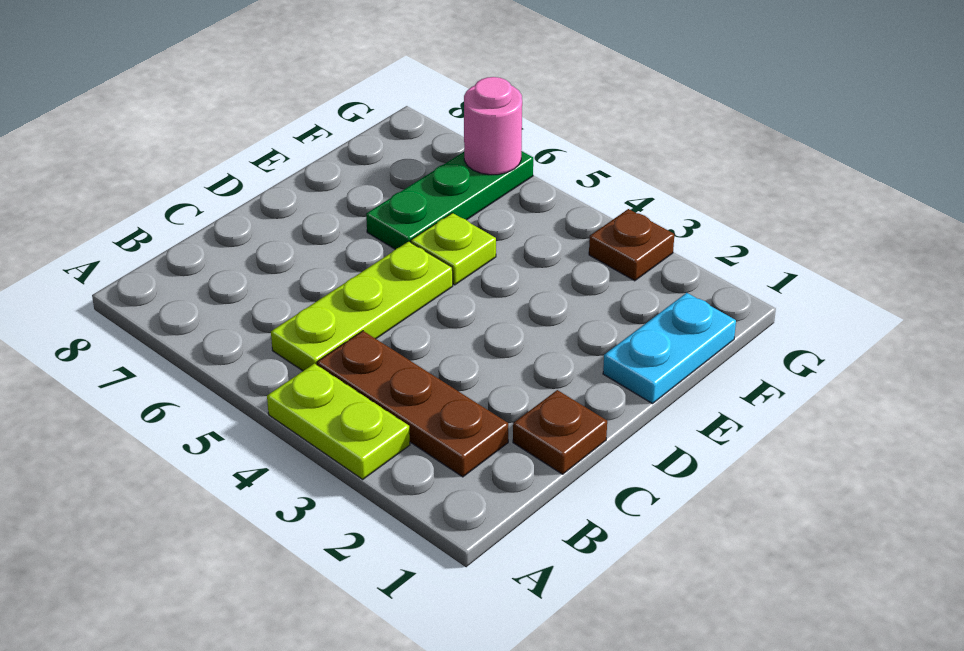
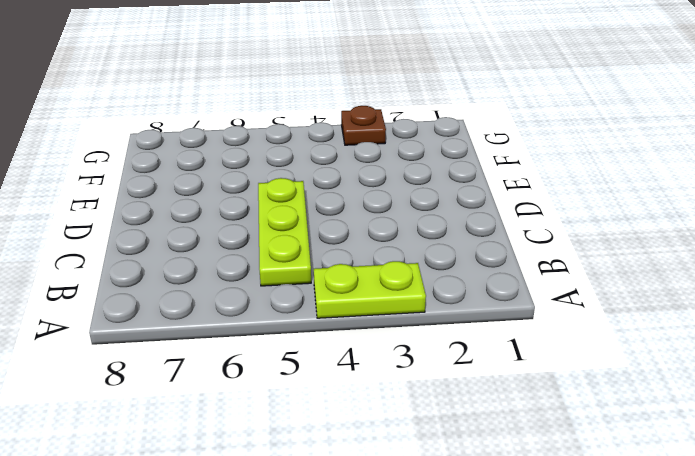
none -> brown 1x3 plate [317,331,508,477]
none -> brown 1x1 plate [513,390,607,474]

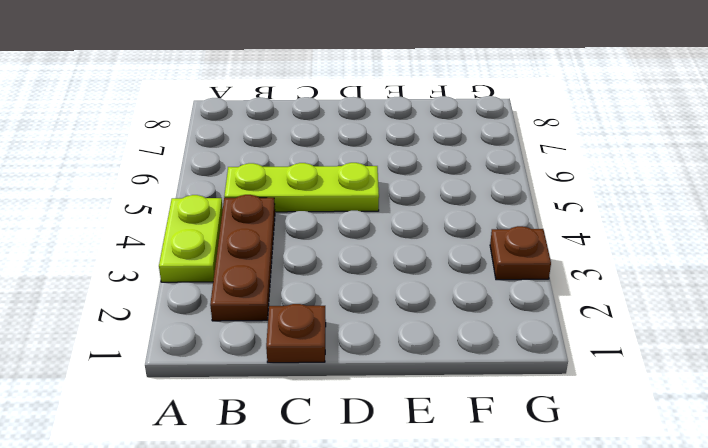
none -> cyan 1x2 plate [603,293,736,404]
none -> lime 1x1 plate [411,213,496,285]

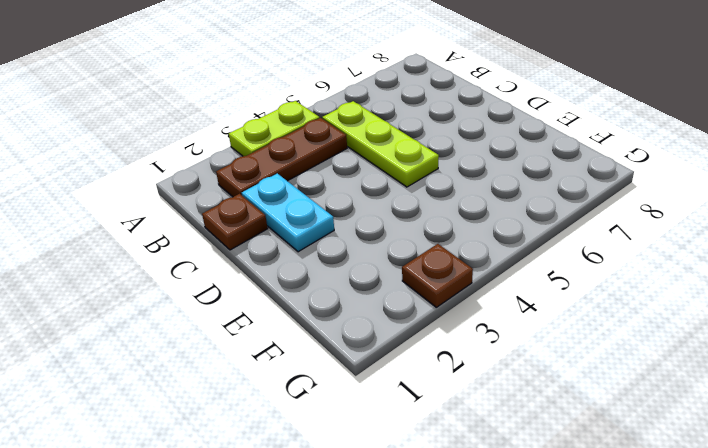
cyan 1x2 plate [242,173,334,252] -> cyan 1x2 plate moved to [603,293,736,404]
none -> lime 1x1 plate [411,213,496,285]
none -> green 1x3 plate [366,151,533,249]

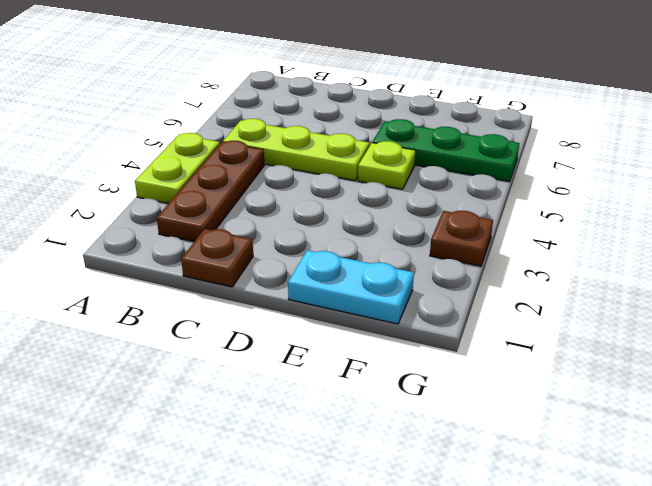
none -> pink 1x1 round brick [464,77,522,175]

